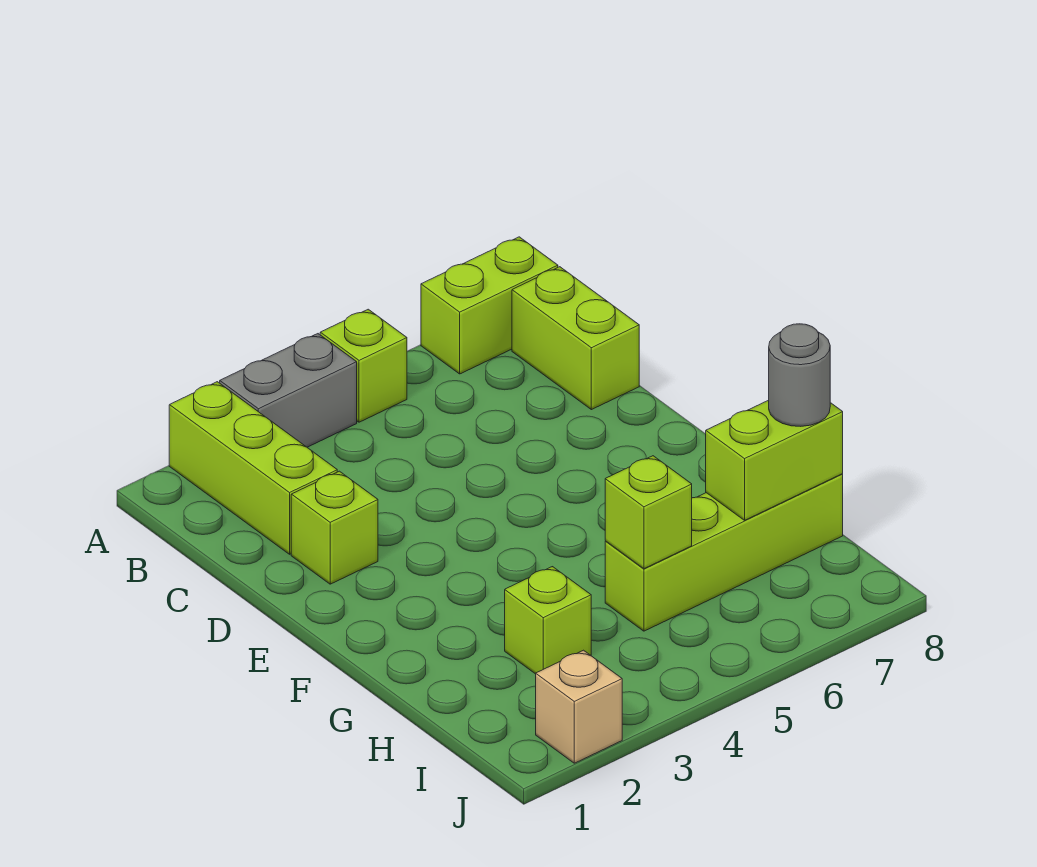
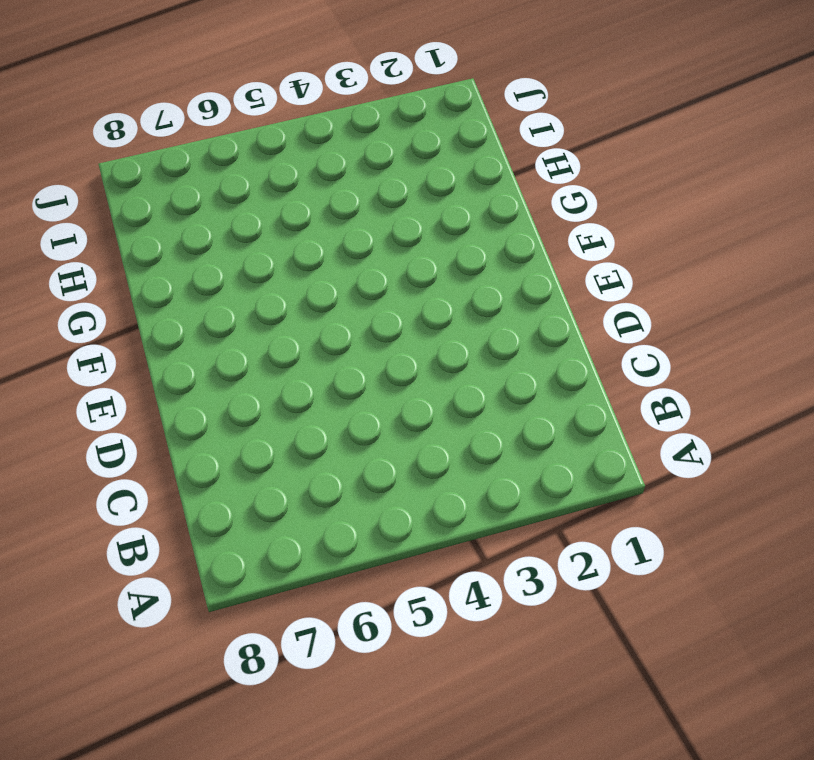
none -> lime 1x3 brick [169,382,337,554]
none -> grey 1x2 brick [220,334,357,447]
none -> lime 1x1 brick [320,309,407,422]

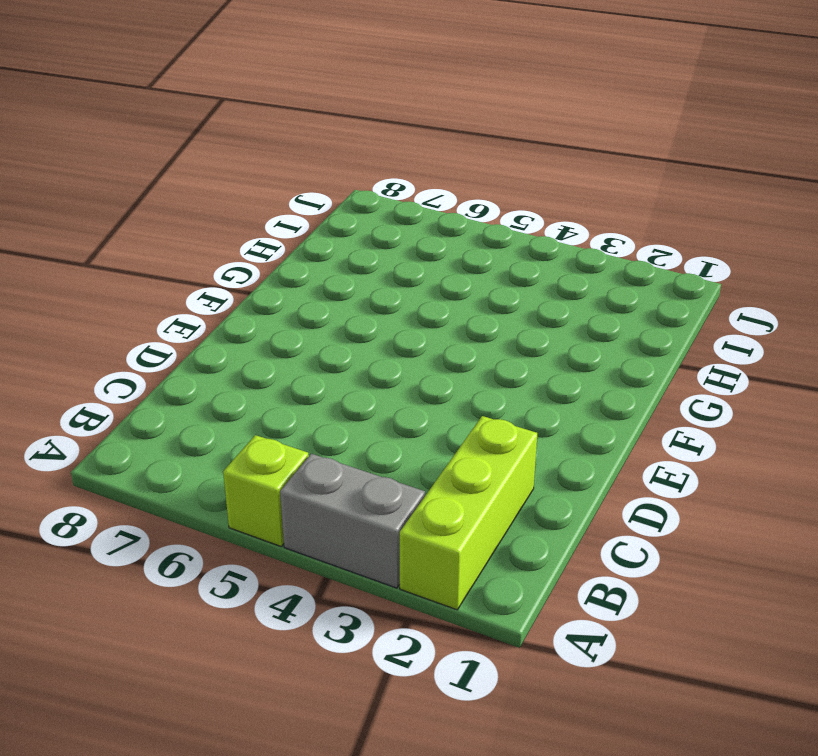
none -> lime 1x2 brick [421,237,558,374]
none -> lime 1x2 brick [512,267,639,410]
none -> lime 1x1 brick [291,471,378,584]

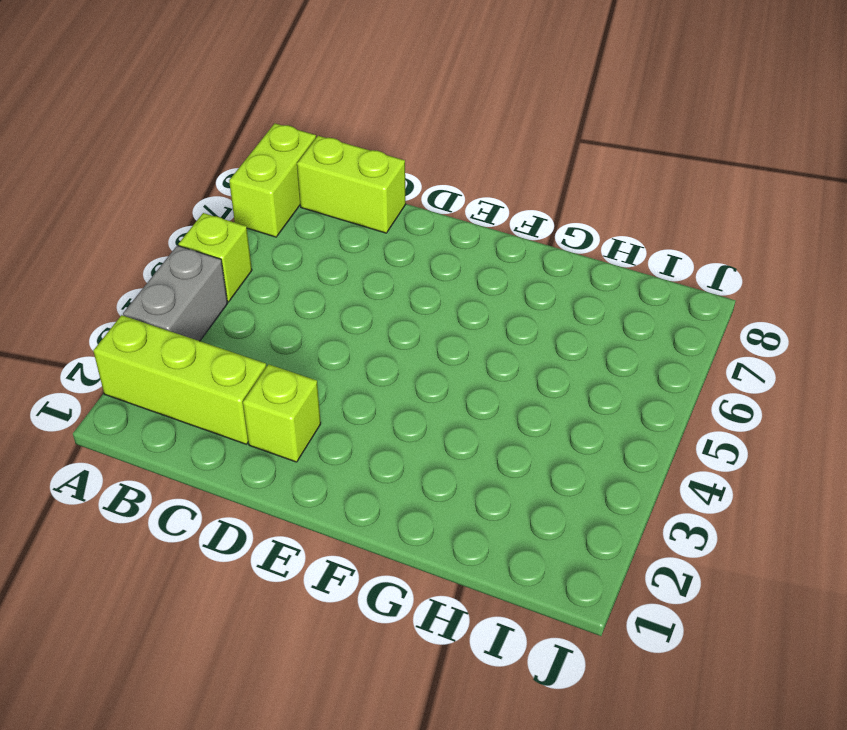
none -> lime 1x1 brick [505,567,591,674]
none -> lime 1x4 brick [605,474,843,631]
none -> tan 1x1 brick [536,650,622,763]

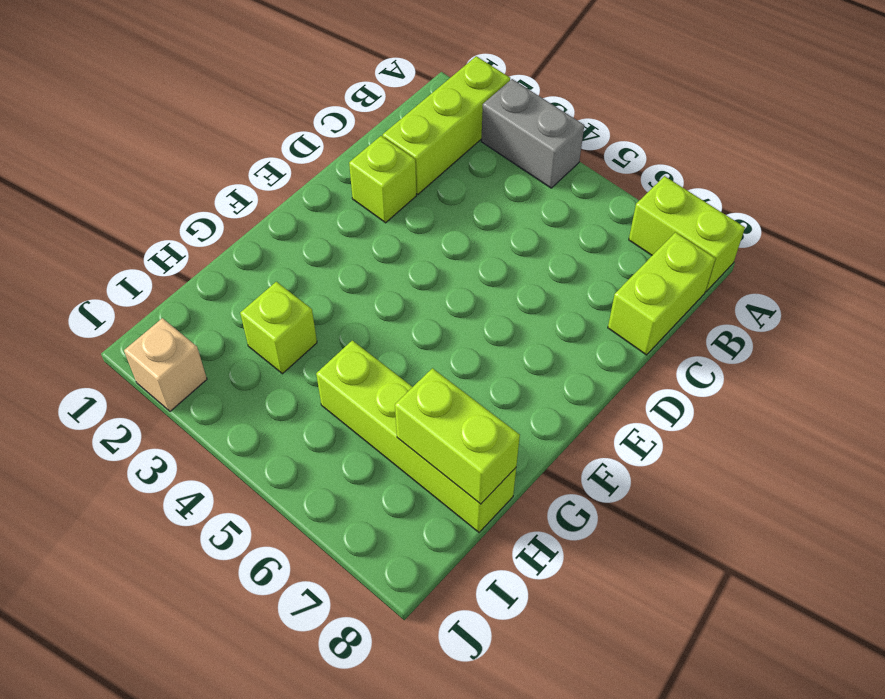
none -> lime 1x1 brick [320,309,407,422]
none -> lime 1x1 brick [605,456,692,569]
none -> grey 1x1 round brick [769,324,830,426]

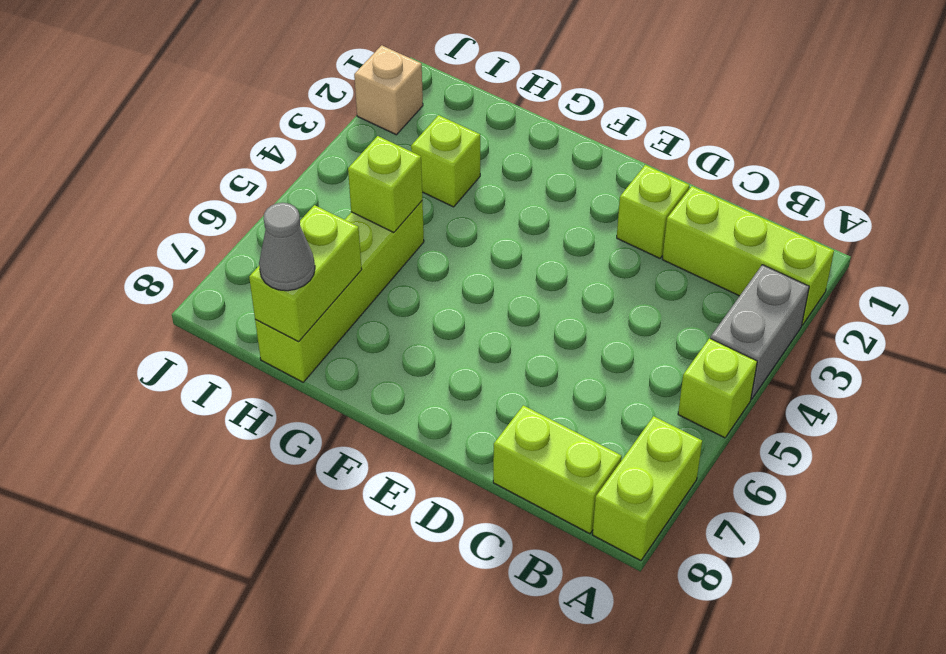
grey 1x1 cone [259,203,315,291] -> grey 1x1 round brick [769,324,830,426]

